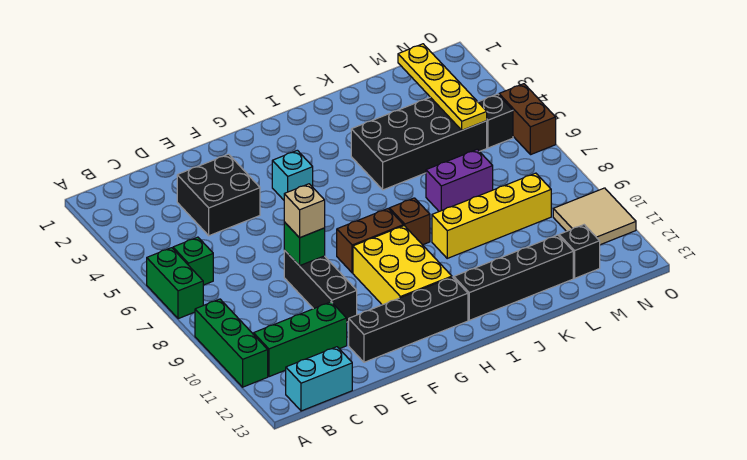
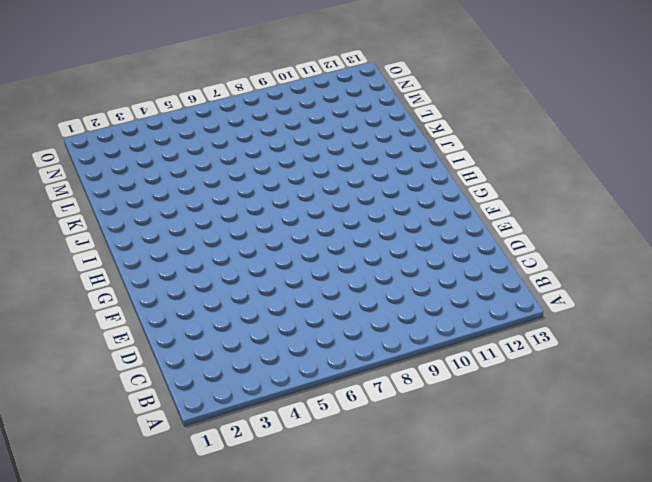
none -> green 1x2 brick [147,248,203,319]
none -> green 1x3 brick [195,299,268,387]
none -> green 1x1 brick [173,237,213,285]

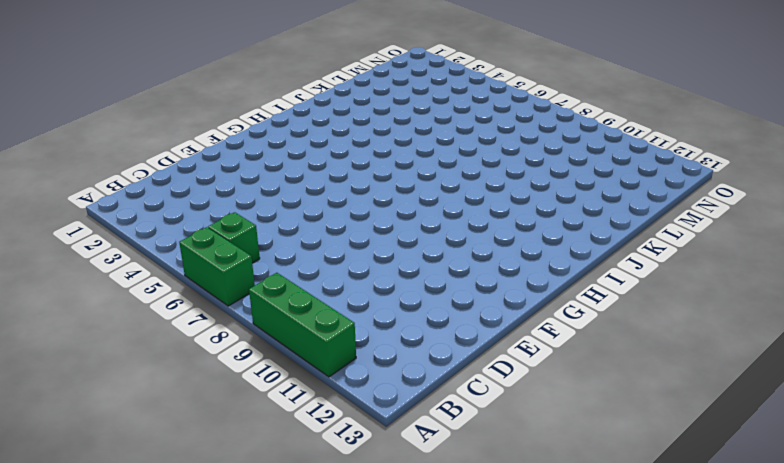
none -> green 1x3 brick [254,302,347,377]
none -> cyan 1x2 brick [286,347,352,411]
none -> black 2x2 brick [177,154,260,236]

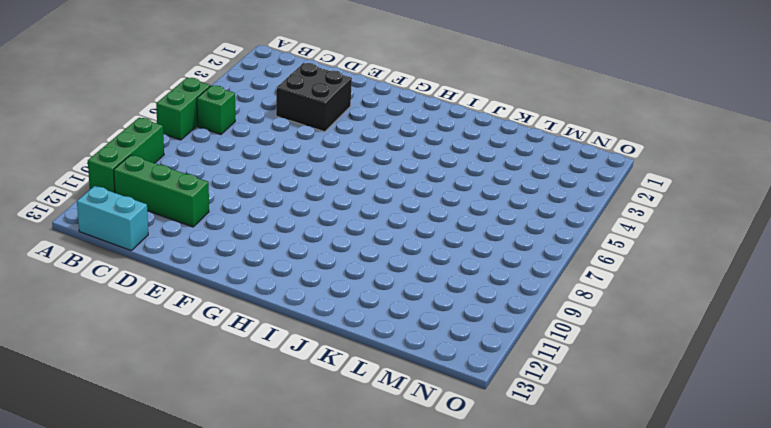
none -> black 1x3 brick [284,250,357,322]
none -> black 1x4 brick [349,277,468,362]
none -> cyan 1x1 brick [272,150,313,200]

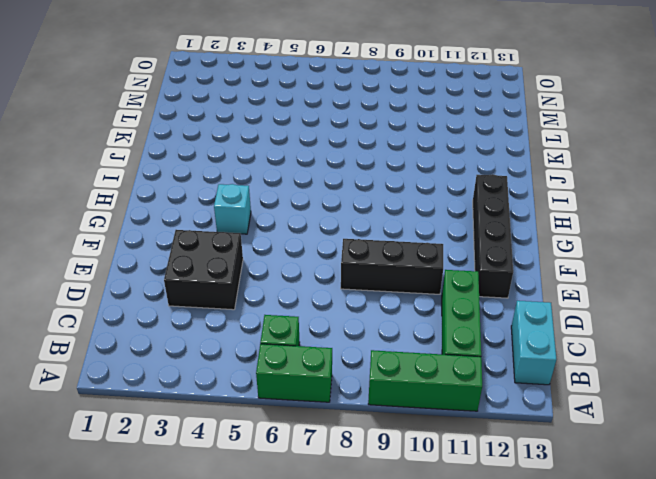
none -> brown 1x2 brick [337,209,404,273]
none -> yellow 2x3 brick [353,226,452,305]
none -> brown 1x1 brick [389,198,430,245]

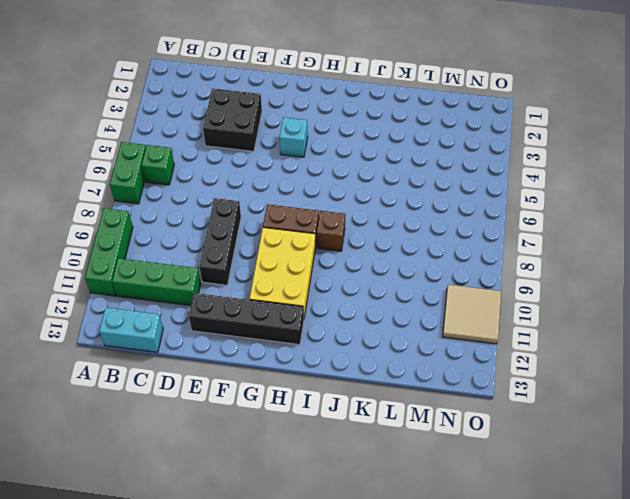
none -> black 1x4 brick [454,235,573,320]
none -> black 2x4 brick [351,97,487,190]
none -> yellow 1x4 brick [432,173,551,258]

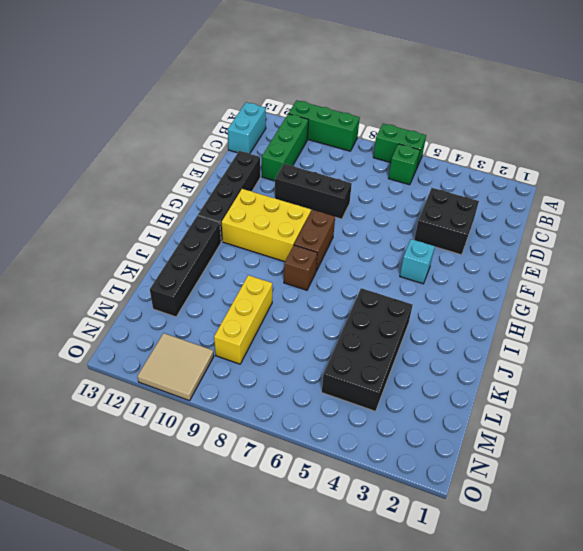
yellow 1x3 brick [214,275,272,364] -> yellow 1x4 brick [432,173,551,258]
none -> purple 1x2 brick [426,149,493,211]
none -> black 1x1 brick [559,225,600,278]
none -> black 1x1 brick [478,94,513,148]

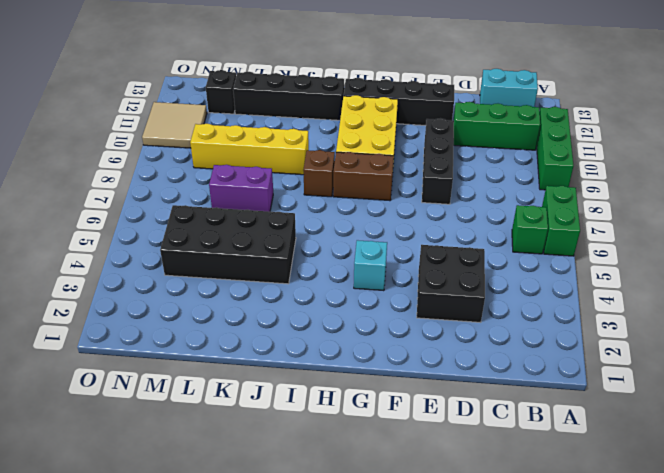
none -> black 1x1 brick [478,94,513,148]
none -> brown 1x2 brick [499,84,556,155]
none -> green 1x1 brick [284,222,325,266]

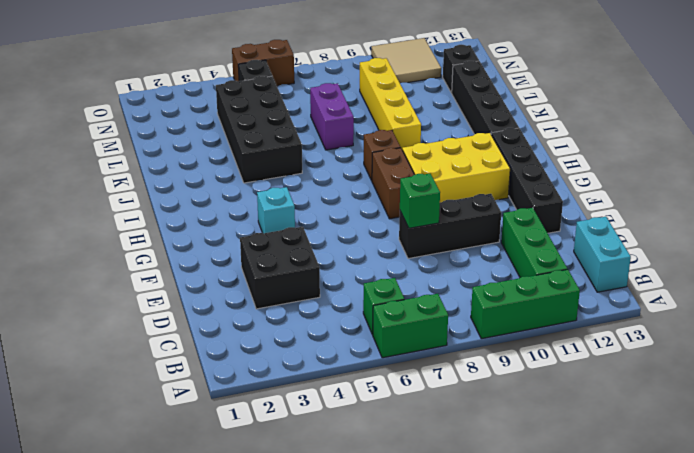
none -> yellow 1x4 plate [398,44,487,130]
none -> tan 1x1 brick [284,184,325,238]

